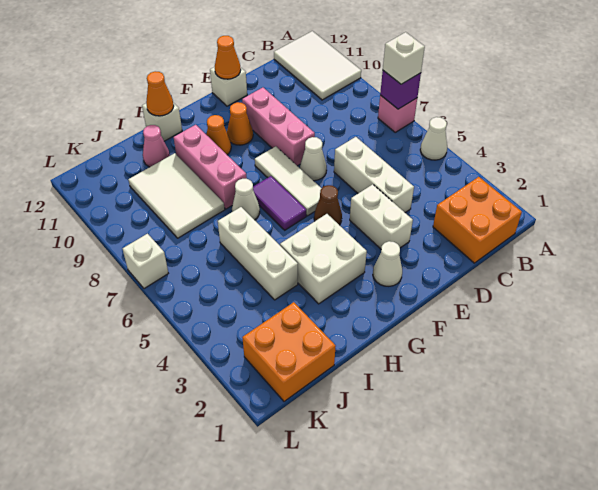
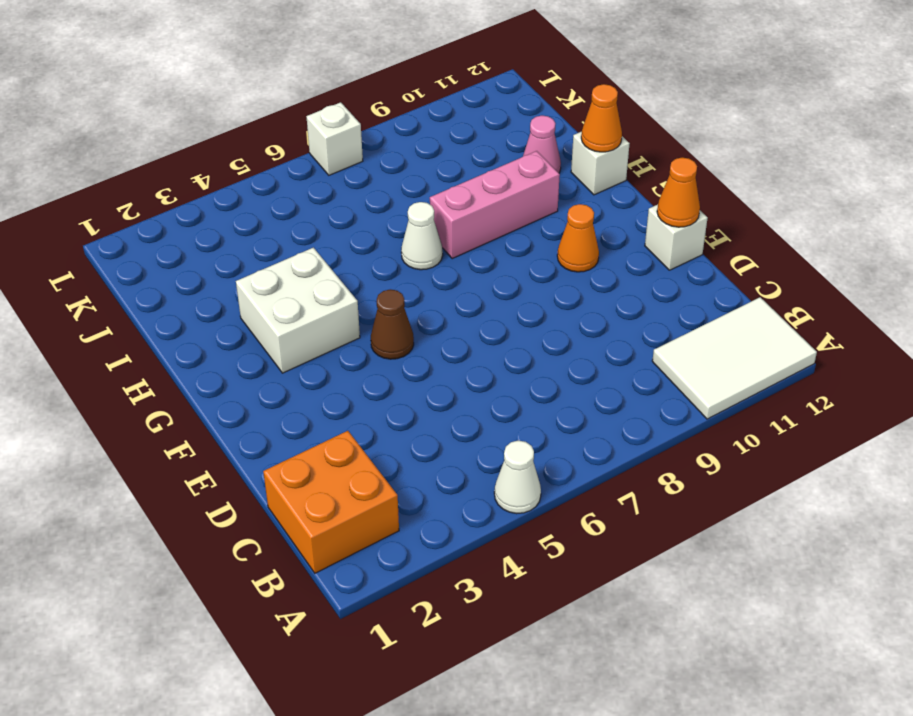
none -> pink 1x1 brick [378,95,417,132]
none -> white 1x3 brick [334,137,414,213]
none -> white 1x2 brick [350,184,413,249]

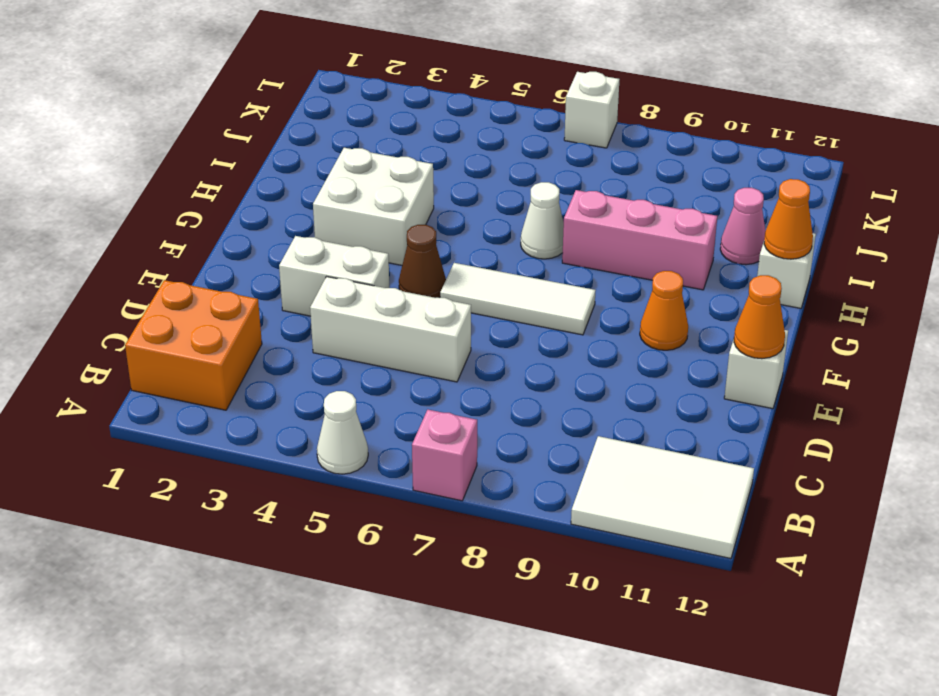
none -> white 1x1 cone [300,137,327,181]
none -> pink 1x3 brick [242,88,315,166]
none -> white 1x1 cone [373,241,402,286]

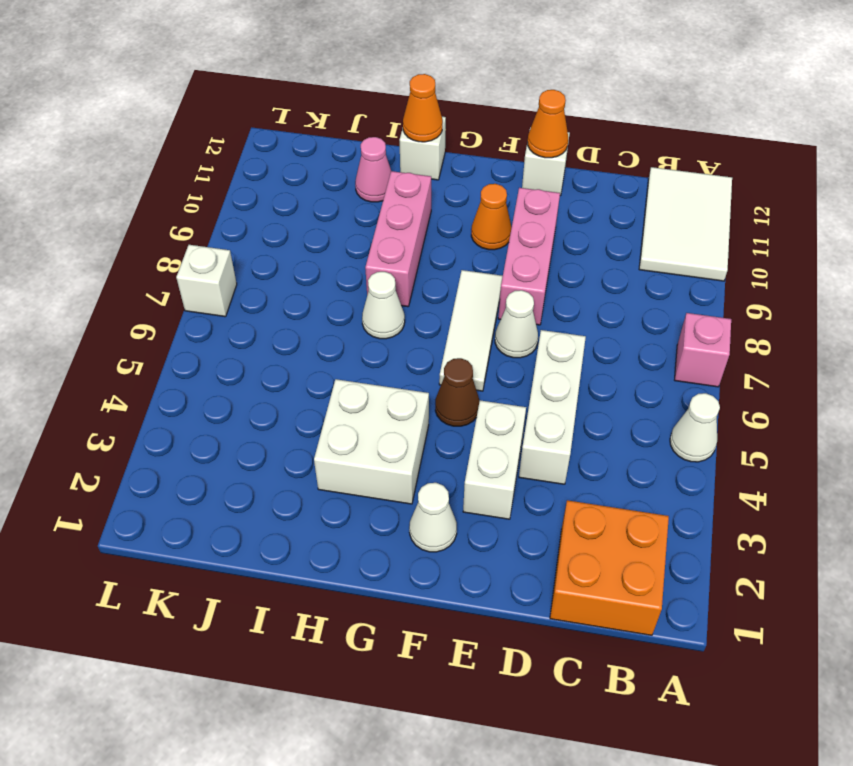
none -> purple 1x2 tile [253,176,306,230]
none -> orange 1x1 cone [206,115,231,155]
none -> white 1x3 brick [218,207,298,300]

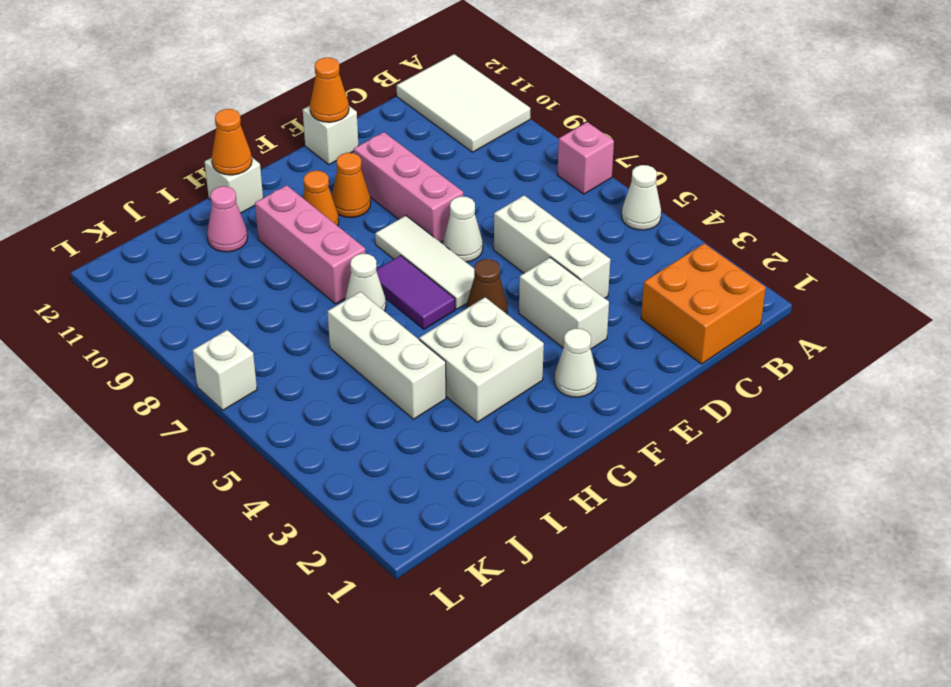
none -> white 2x3 tile [128,153,225,238]
none -> orange 2x2 brick [242,302,336,402]
none -> purple 1x1 brick [380,71,421,109]

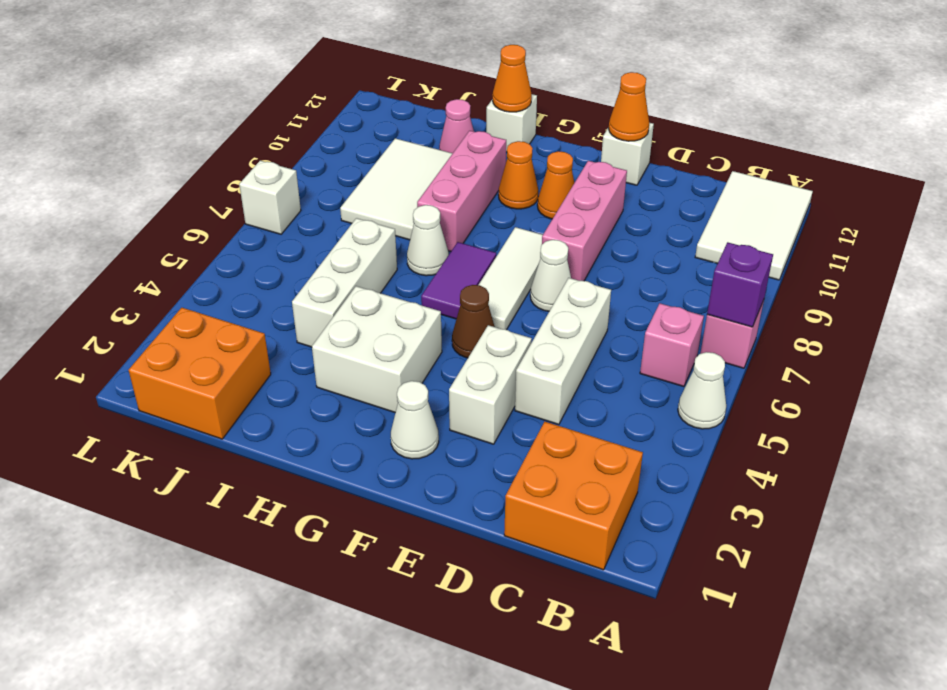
pink 1x1 brick [640,303,704,387] -> none
none -> white 1x1 brick [383,32,425,84]

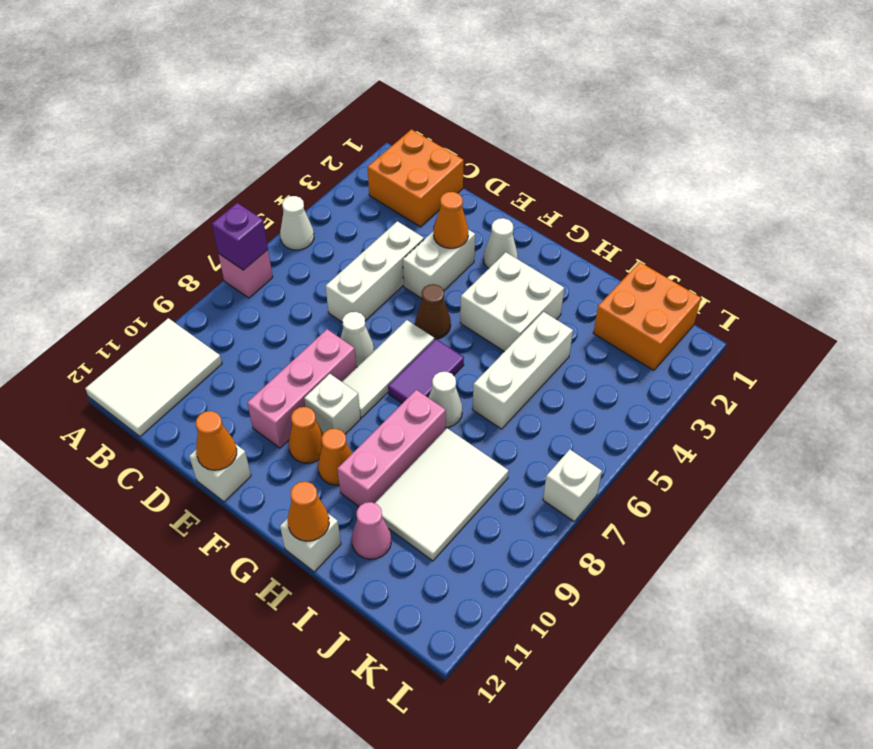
orange 1x1 cone [434,192,468,248] -> none
white 1x1 brick [304,374,361,434] -> white 1x1 brick moved to [383,32,425,84]

